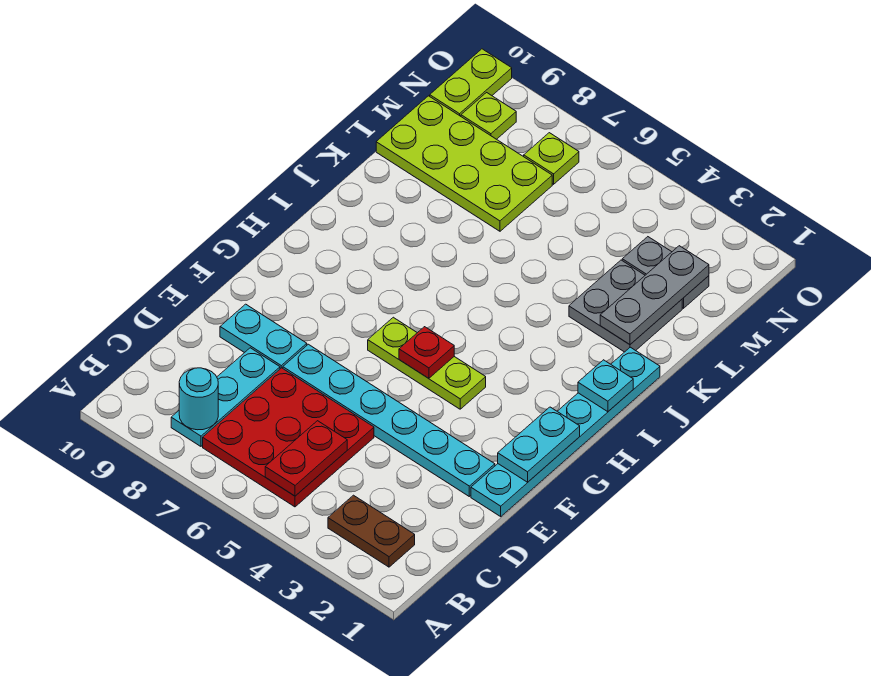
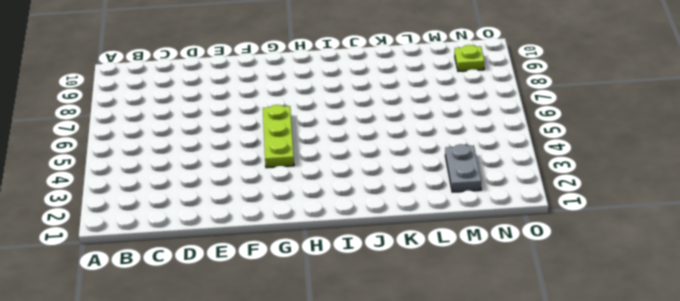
none -> brown 1x2 plate [328,495,415,567]
none -> red 3x3 plate [203,368,374,507]
none -> cyan 1x3 plate [171,348,280,446]

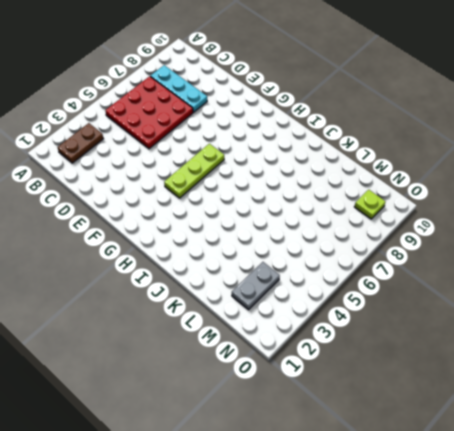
none -> cyan 1x6 plate [471,347,660,517]
none -> cyan 1x6 plate [283,344,495,496]
none -> cyan 1x2 plate [220,304,307,369]

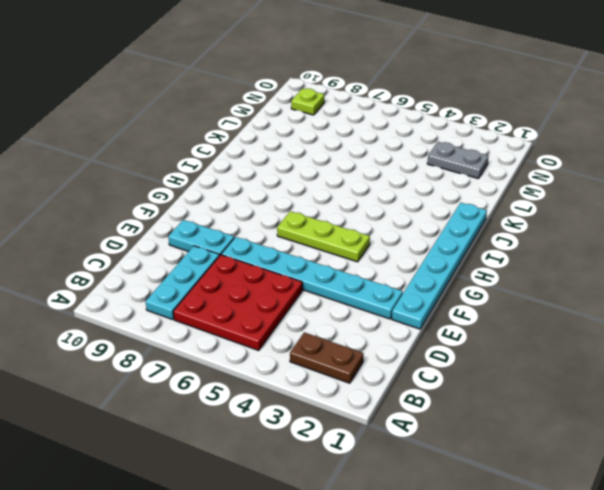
none -> grey 2x2 plate [569,260,682,352]
none -> lime 2x4 plate [376,96,552,231]
none -> lime 1x1 plate [524,133,579,184]

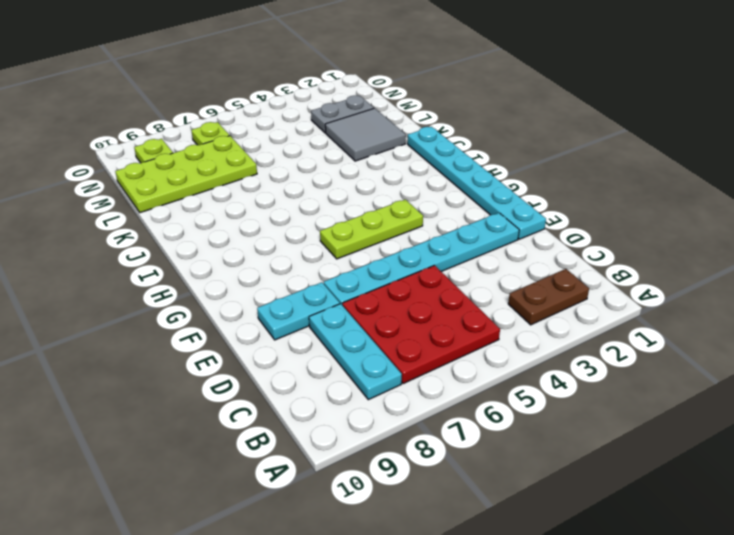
grey 2x2 tile [325,108,406,161] -> grey 2x2 plate [569,260,682,352]
none -> lime 1x2 plate [430,49,512,116]
none -> red 1x2 plate [265,421,347,496]
none -> cyan 1x1 round brick [179,368,218,430]

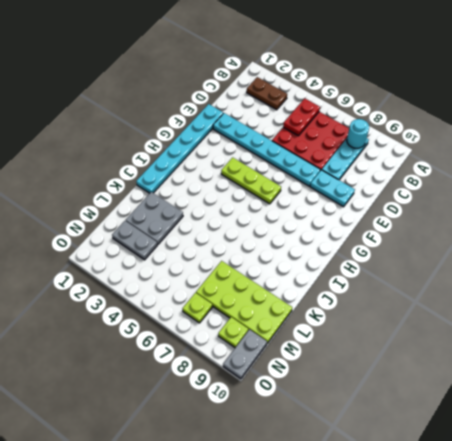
grey 1x2 plate [223,330,267,379] -> lime 1x2 plate [430,49,512,116]
none -> cyan 1x2 plate [498,407,580,482]
none -> red 1x1 plate [399,327,454,378]
none -> cyan 1x1 plate [578,360,633,412]

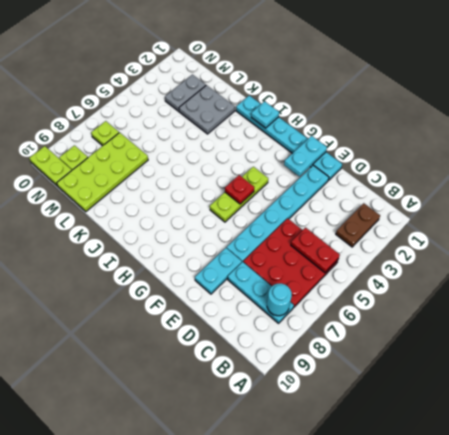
cyan 1x2 plate [284,136,327,177] -> cyan 1x2 plate turned to [498,407,580,482]
none -> grey 1x3 plate [600,246,709,345]

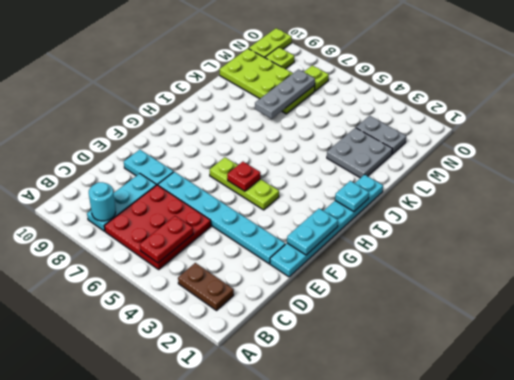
grey 1x3 plate [255,69,315,119] -> grey 1x3 plate moved to [600,246,709,345]

